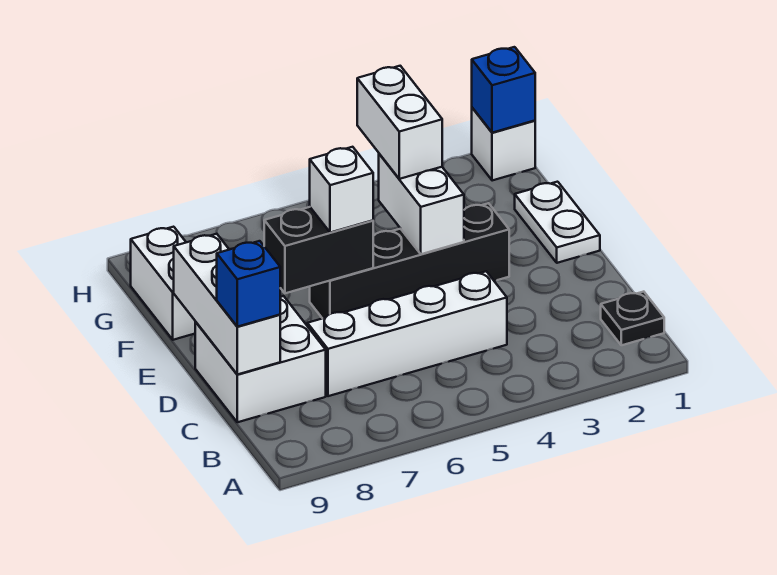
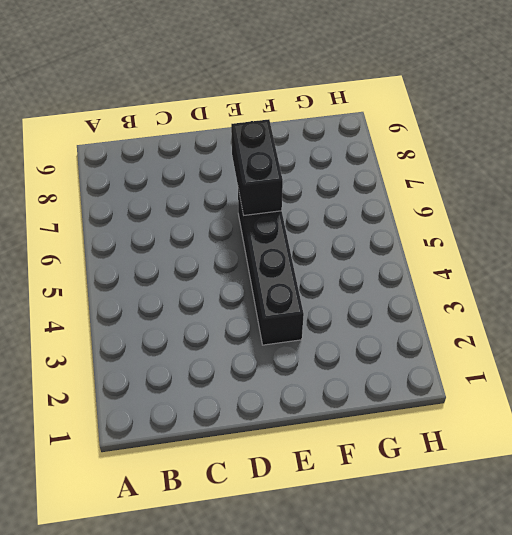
none -> black 1x1 plate [601,292,664,345]
none -> white 1x4 brick [307,271,507,396]
none -> white 2x2 brick [195,296,326,422]

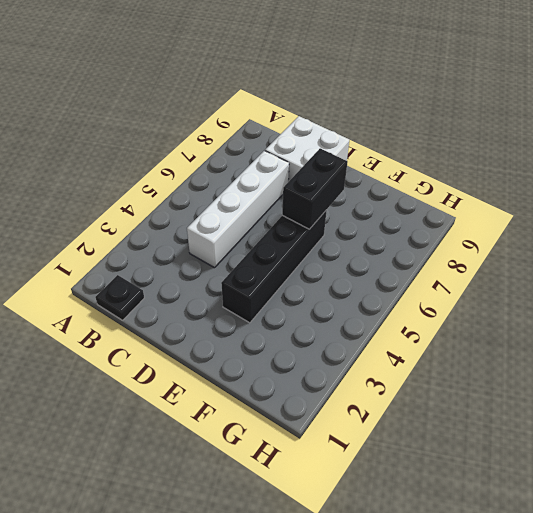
none -> white 1x2 plate [515,182,600,263]
none -> white 1x2 brick [131,227,195,340]
none -> white 1x1 brick [472,108,535,181]

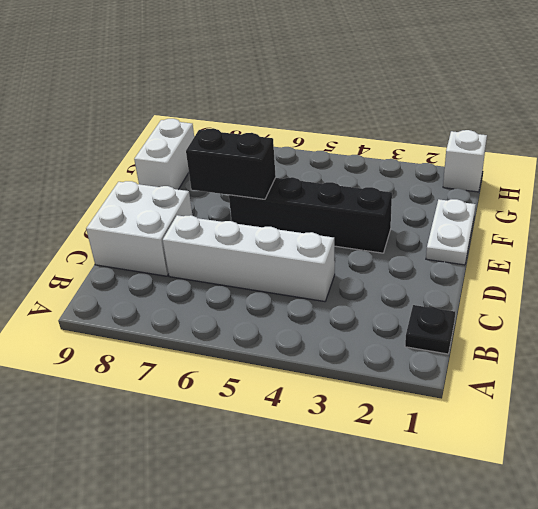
none -> white 1x3 brick [174,234,280,374]
none -> white 1x2 brick [379,154,464,254]
none -> blue 1x1 brick [472,47,535,133]

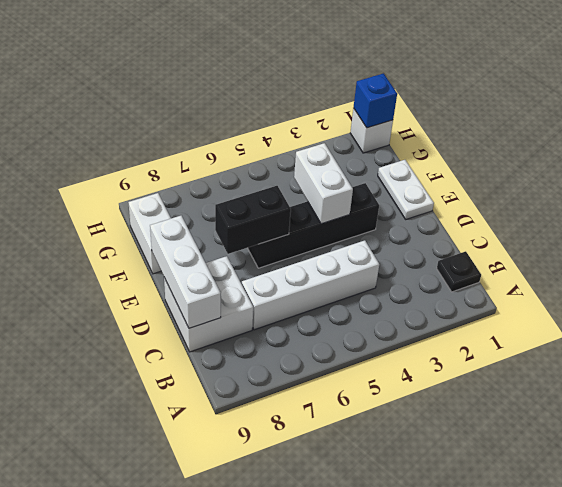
none -> blue 1x1 brick [217,241,280,327]
none -> white 1x1 brick [310,147,373,233]
none -> white 1x2 brick [357,66,442,179]

